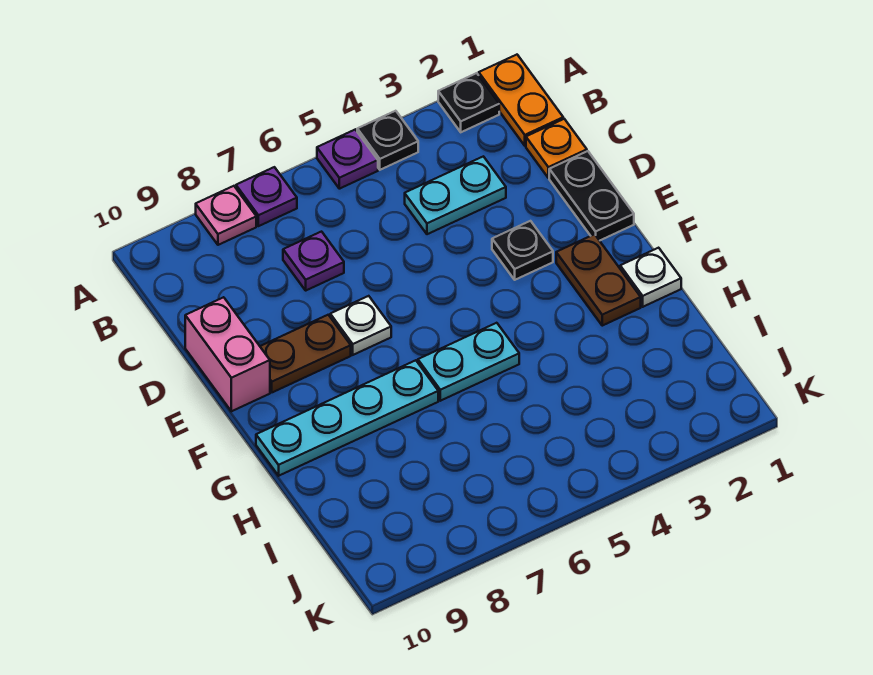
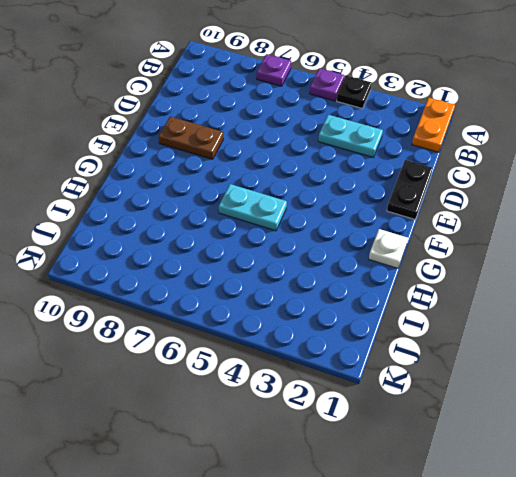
none -> black 1x1 plate [438,73,499,132]
none -> pink 1x1 plate [196,186,256,245]
none -> orange 1x1 plate [526,119,587,178]

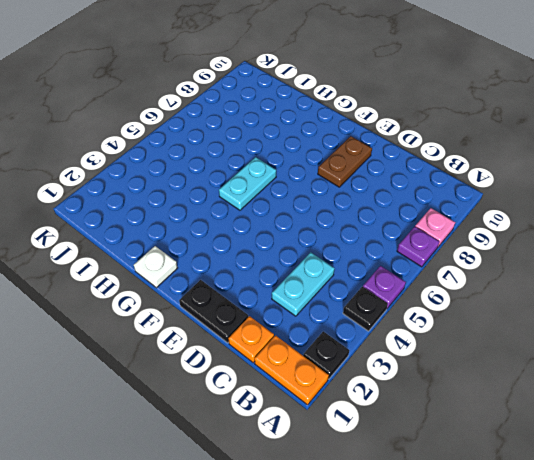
none -> purple 1x1 plate [283,232,344,290]
none -> pink 1x2 brick [185,297,270,411]
none -> black 1x1 plate [492,221,553,280]

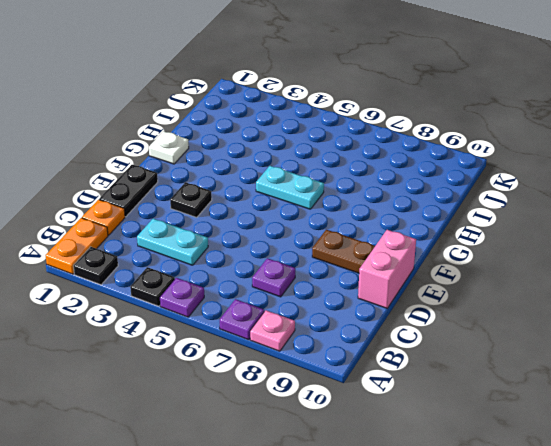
none -> white 1x1 plate [330,296,391,355]
none -> brown 1x2 plate [556,234,641,326]
none -> cyan 1x4 plate [256,360,438,476]

